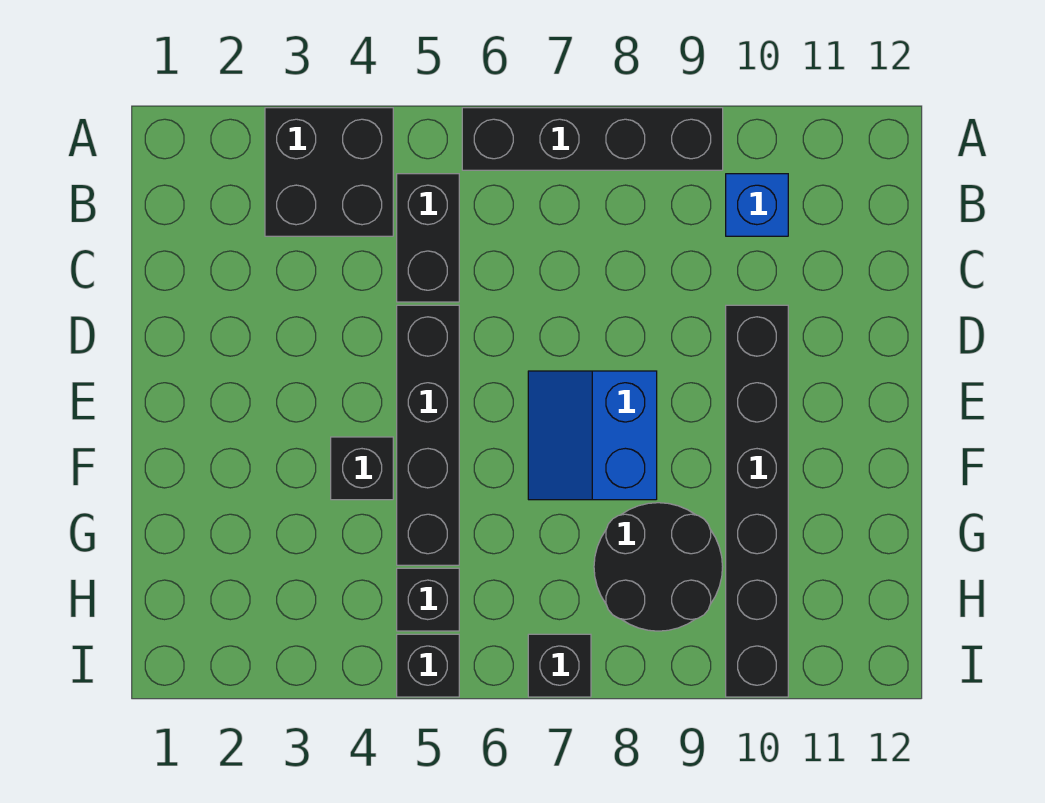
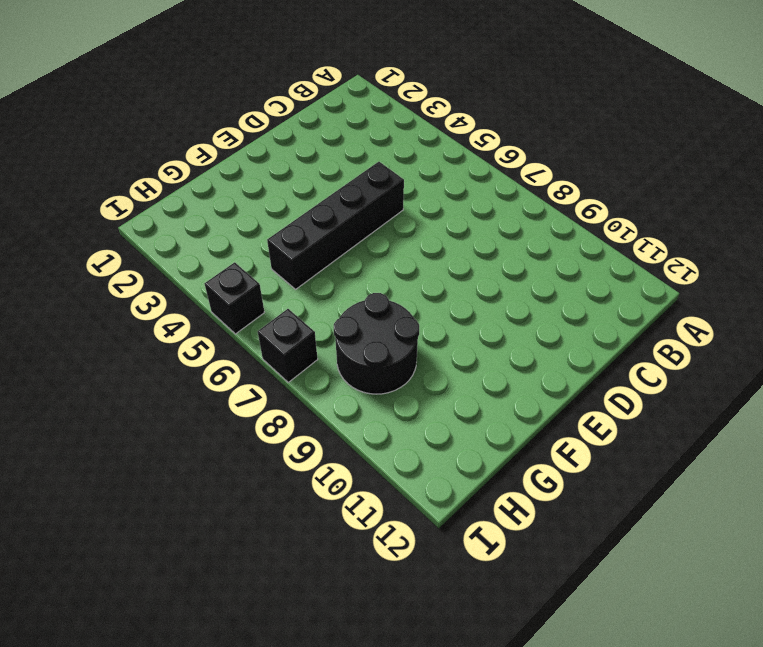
none -> black 2x2 brick [265,108,393,236]
none -> black 1x4 brick [462,108,723,170]
none -> black 1x2 brick [397,174,459,302]

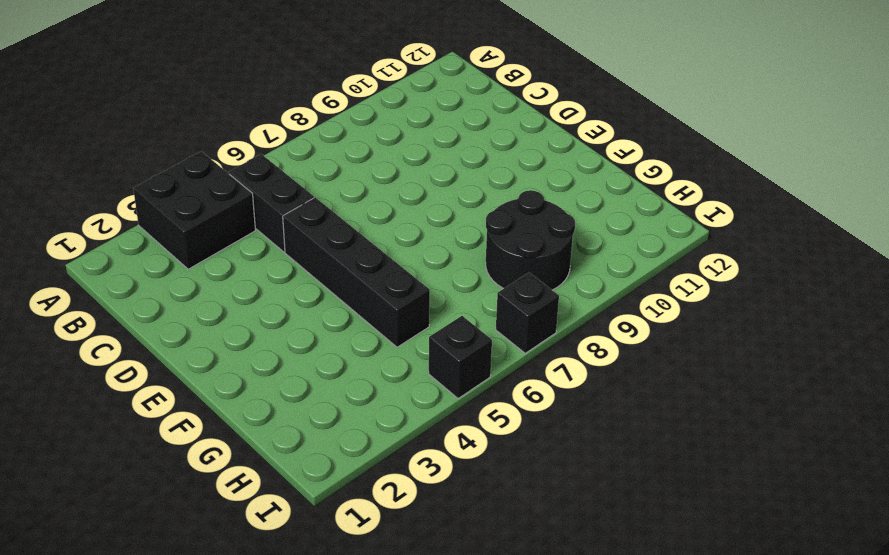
none -> black 1x4 brick [462,108,723,170]
none -> blue 1x1 brick [726,174,788,236]
none -> black 1x6 brick [726,305,788,697]

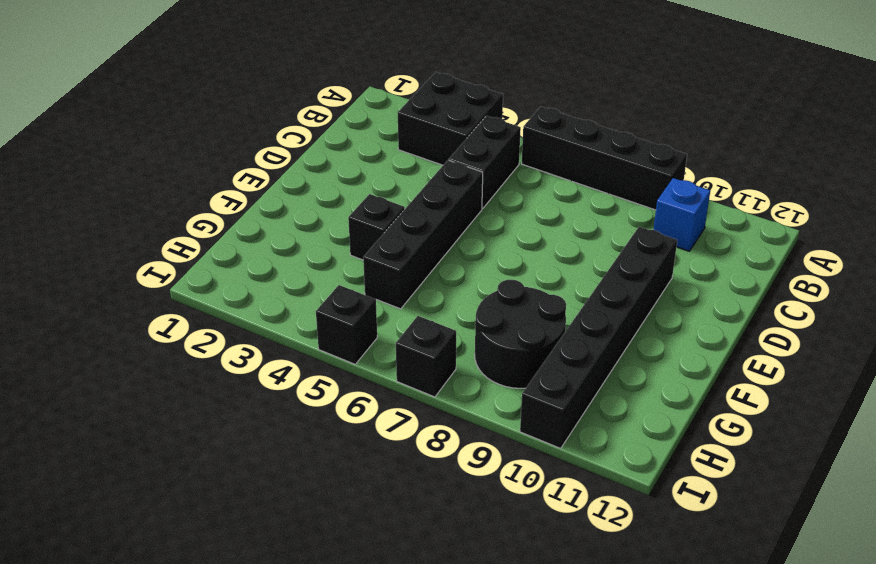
none -> blue 2x2 slope [528,371,657,500]
none -> black 1x1 brick [397,568,459,631]

